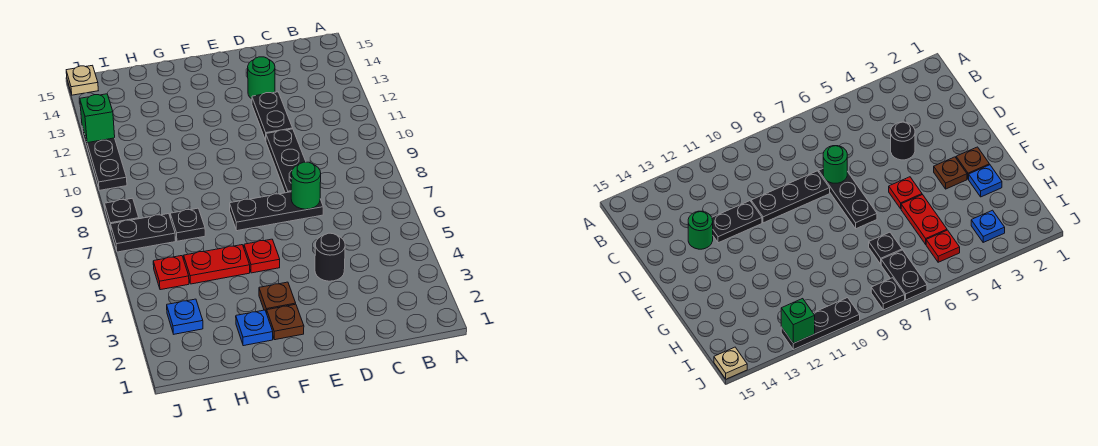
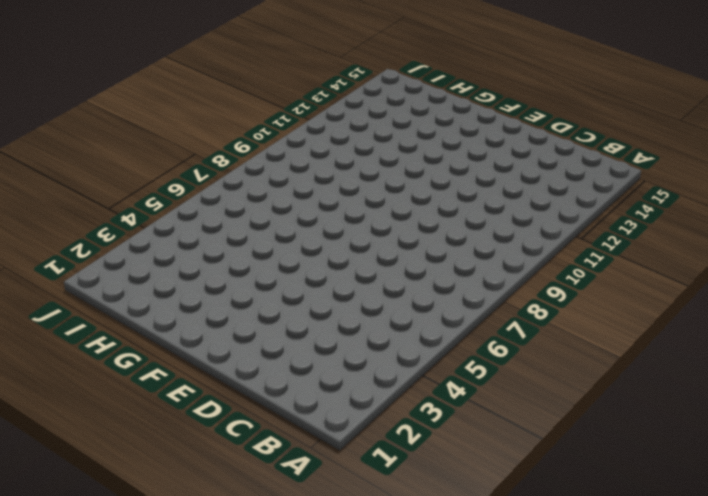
none -> black 1x1 round brick [315,233,345,281]
none -> black 1x3 plate [230,192,323,231]
none -> black 1x3 plate [266,129,306,193]

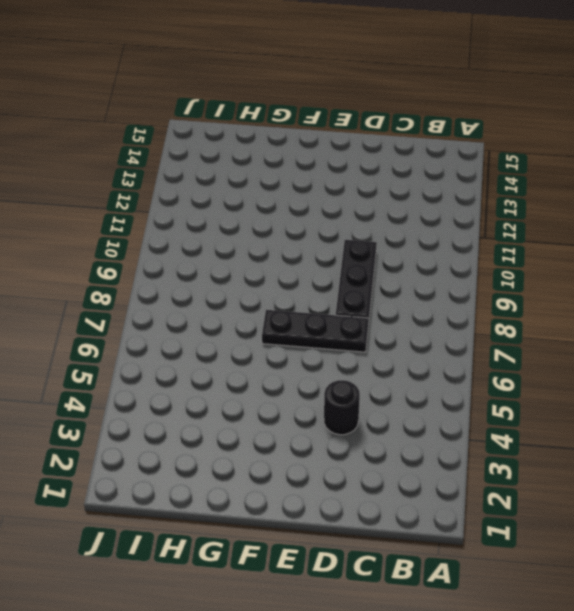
none -> black 1x2 plate [252,92,293,140]
none -> green 1x1 round brick [248,57,275,99]
none -> brown 1x1 plate [267,304,304,340]

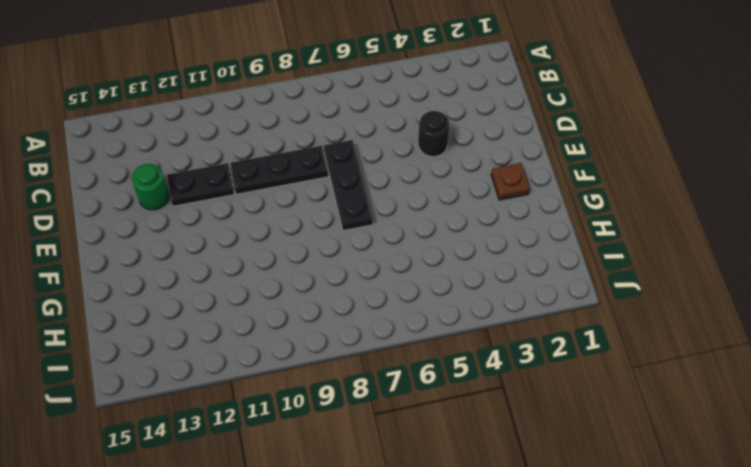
none -> brown 1x1 plate [259,282,296,313]
none -> red 1x1 plate [244,239,280,273]
none -> blue 1x1 plate [236,310,273,346]

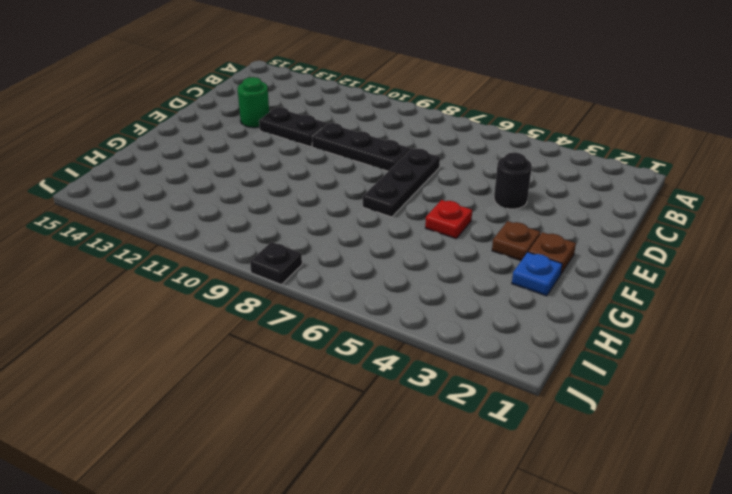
none -> red 1x2 plate [184,245,250,284]
none -> black 1x1 plate [170,208,205,241]
none -> blue 1x1 plate [167,299,203,334]

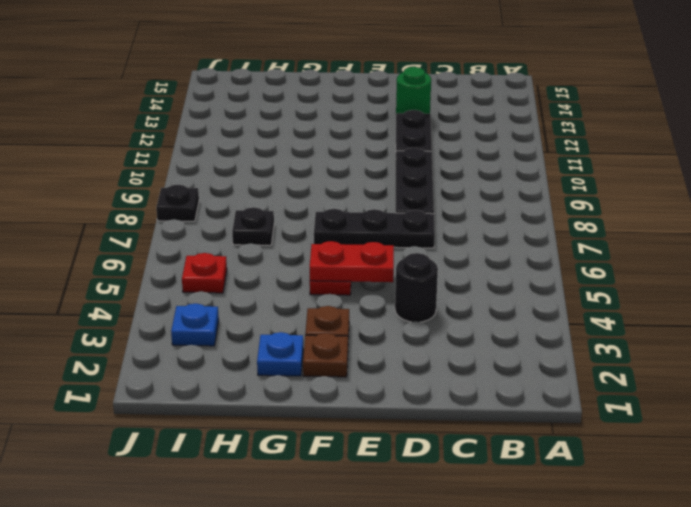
red 1x2 plate [310,241,394,282] -> red 1x2 plate moved to [184,245,250,284]
none -> black 1x2 plate [111,214,175,252]
none -> black 1x3 plate [82,127,127,190]
none -> tan 1x1 plate [66,65,98,95]

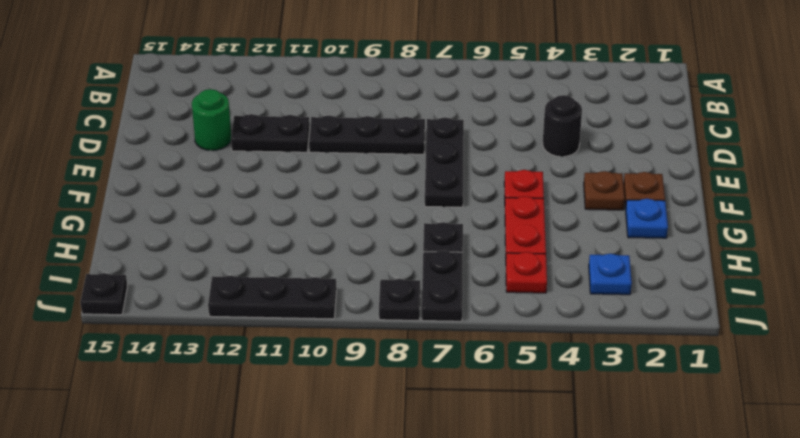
black 1x1 plate [80,273,127,315] -> tan 1x1 plate [66,65,98,95]
none -> green 1x1 round brick [291,162,321,209]
none -> green 1x1 brick [80,94,115,143]

